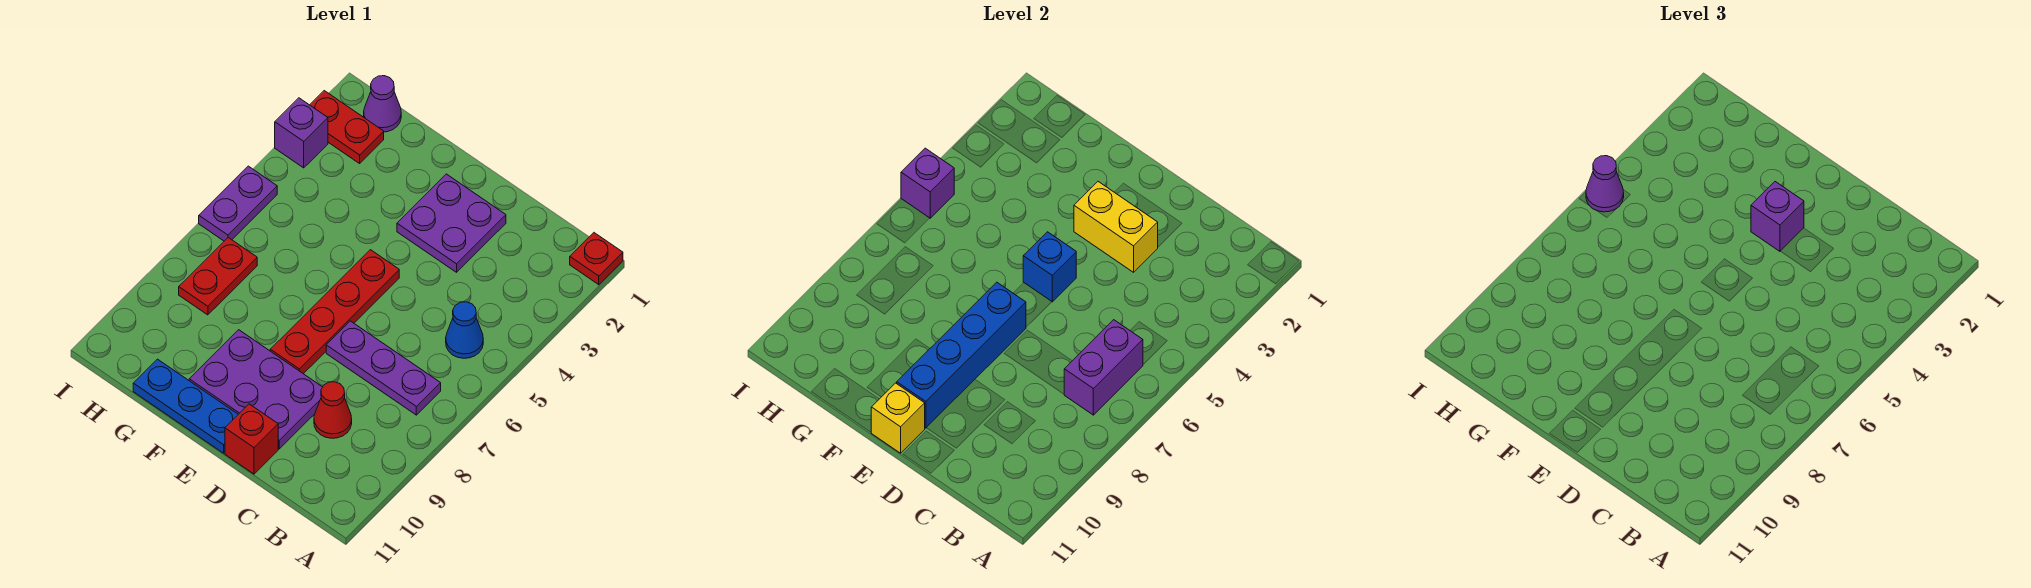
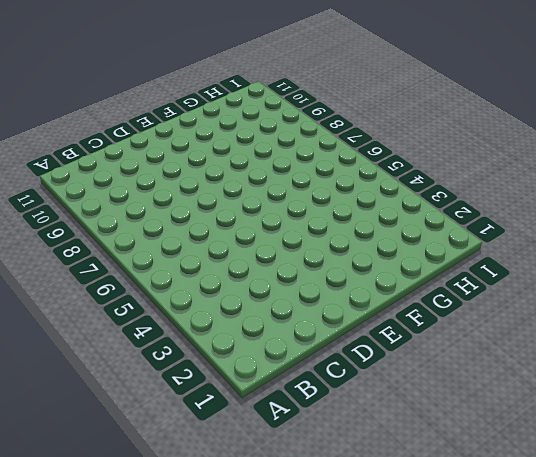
none -> red 1x1 plate [570,233,623,285]
none -> blue 1x1 cone [446,302,483,358]
none -> purple 1x3 plate [326,321,441,415]

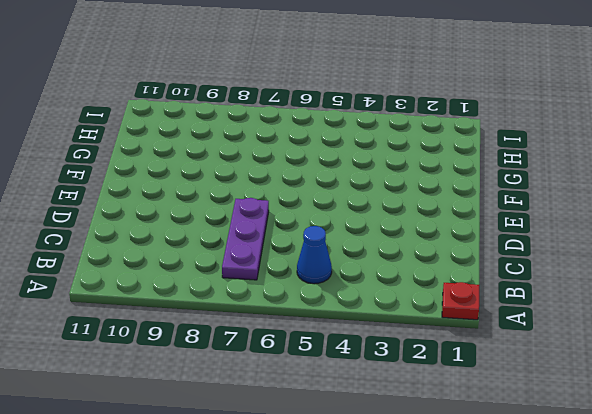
none -> red 1x1 cone [314,382,352,438]
none -> purple 2x2 plate [397,174,506,272]
none -> purple 2x3 plate [189,330,322,449]

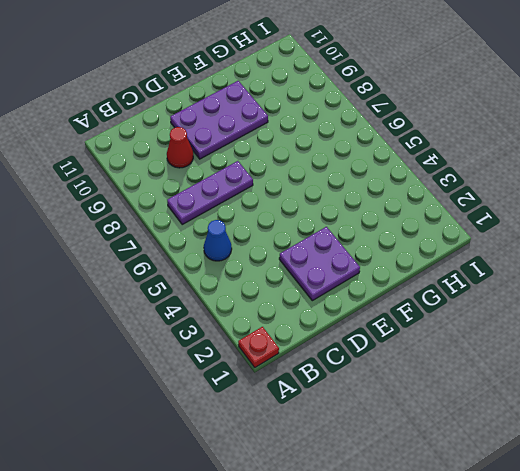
none -> red 1x1 brick [225,404,278,474]
none -> red 1x4 plate [270,250,399,374]
none -> blue 1x3 plate [133,359,238,453]

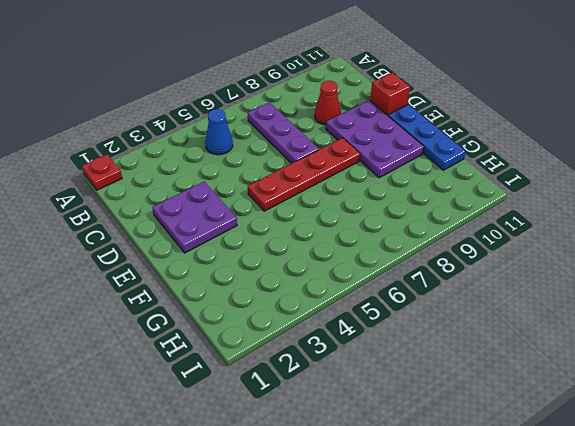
none -> purple 1x1 cone [364,76,401,132]
none -> red 1x2 plate [310,91,384,163]
none -> red 1x2 plate [179,238,257,315]

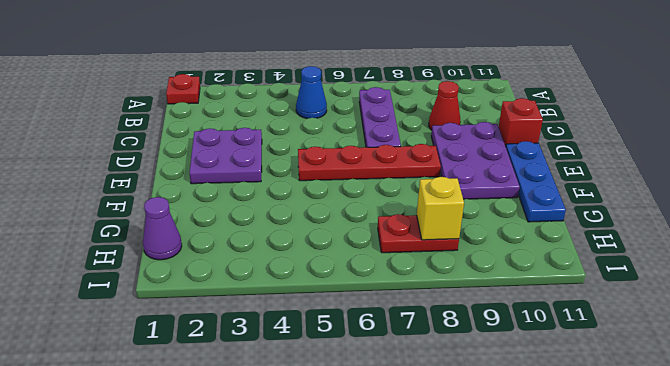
yellow 1x1 brick [417,177,464,240] -> yellow 1x1 brick moved to [871,383,925,453]
none -> red 1x2 plate [310,91,384,163]
none -> purple 1x1 brick [275,98,328,168]
none -> purple 1x2 plate [199,166,277,241]

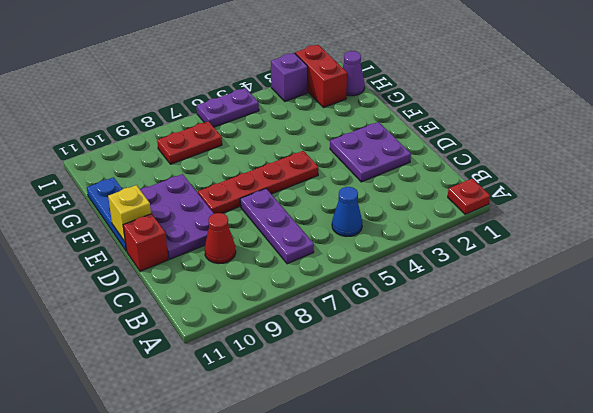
red 1x2 brick [295,45,347,108] -> red 1x2 plate [310,91,384,163]
none -> purple 1x2 brick [1064,320,1143,415]
none -> yellow 1x2 brick [1074,182,1158,272]
none -> blue 1x1 brick [1023,232,1076,302]

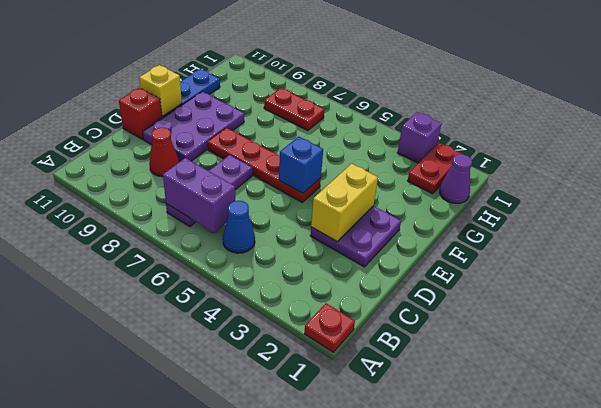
none -> purple 1x2 plate [199,166,277,241]
none -> blue 1x4 brick [897,282,1026,428]
none -> purple 1x1 brick [901,148,954,218]

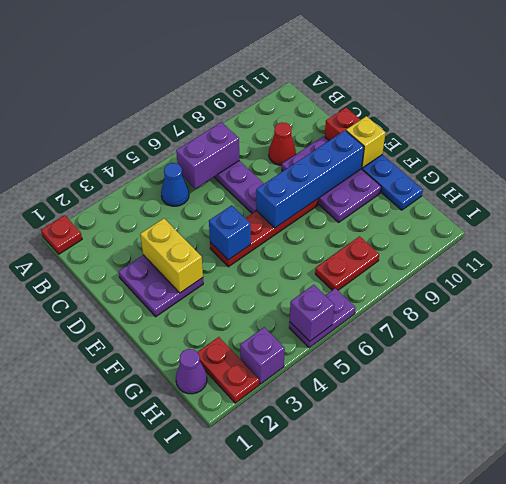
none -> purple 1x1 brick [1751,182,1804,251]
none -> purple 1x1 cone [1586,156,1624,212]

